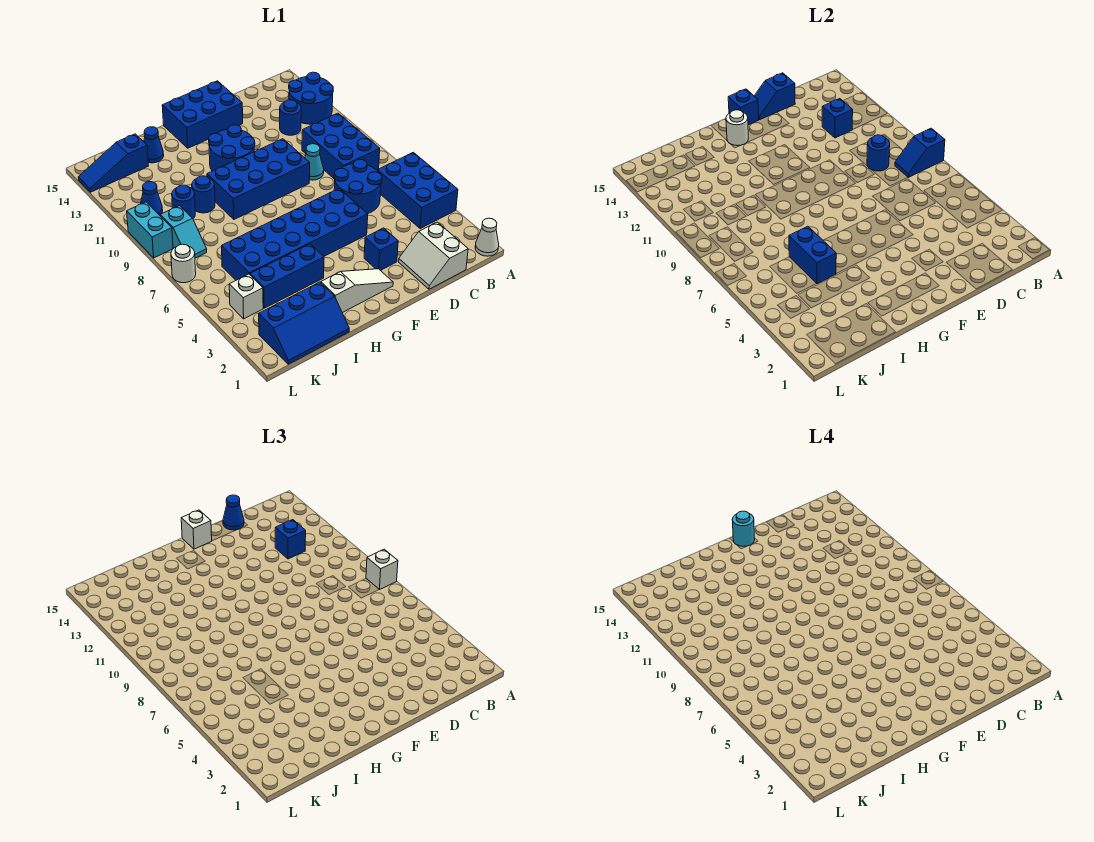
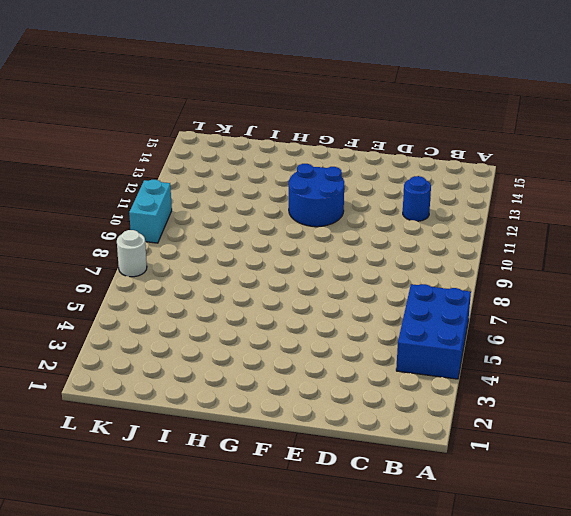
none -> white 1x1 cone [475,218,499,256]
none -> blue 2x2 round brick [289,72,333,124]
none -> blue 2x3 brick [302,113,380,179]
none -> white 2x2 slope [399,222,468,289]

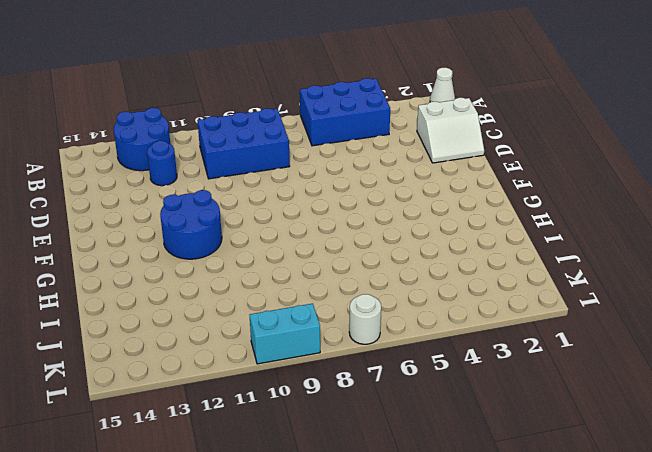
none -> blue 2x2 round brick [334,159,382,214]
none -> cyan 1x1 cone [305,144,324,180]
none -> blue 1x1 brick [364,228,398,271]
none -> blue 2x6 brick [222,189,368,280]

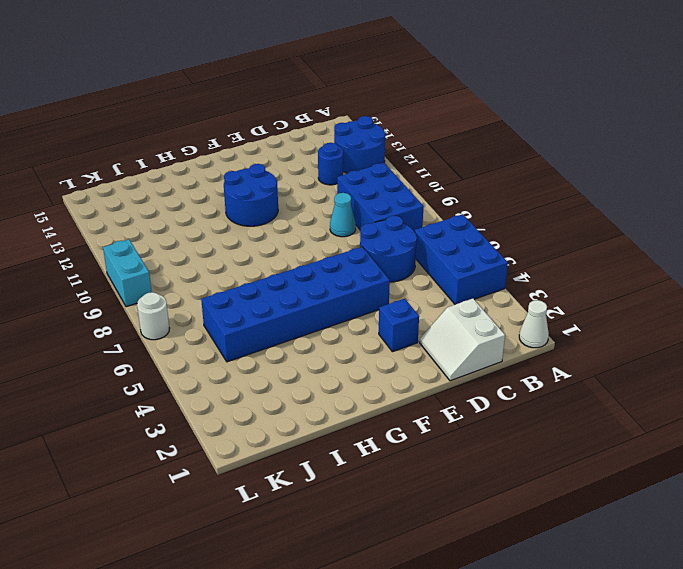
none -> blue 2x4 brick [207,139,310,219]
none -> blue 2x3 brick [162,81,243,148]
none -> white 1x3 slope [321,269,393,313]
none -> blue 1x3 brick [250,244,324,308]

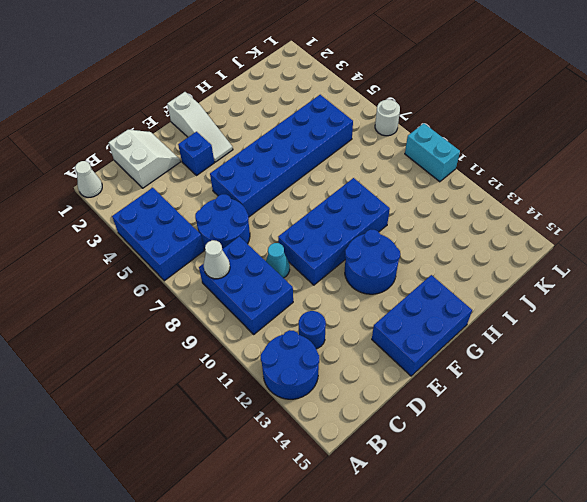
white 1x1 cone [204,240,230,279] -> blue 1x2 slope [895,128,945,177]
white 1x3 slope [167,92,233,162] -> white 1x3 slope turned to [321,269,393,313]
none -> blue 1x3 brick [250,244,324,308]
none -> blue 2x3 slope [259,282,349,364]
none -> blue 1x1 round brick [192,176,215,213]
none -> blue 1x1 cone [144,127,164,163]

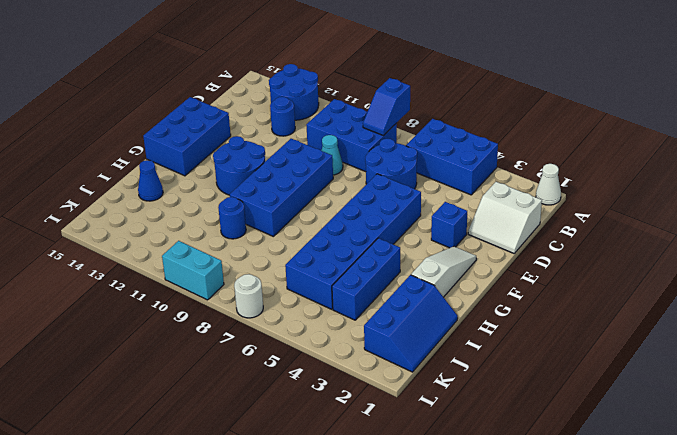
none -> blue 1x1 round brick [172,185,195,219]
none -> blue 1x3 slope [78,134,148,192]
none -> white 1x1 brick [229,274,263,319]
none -> cyan 1x2 slope [160,206,207,258]

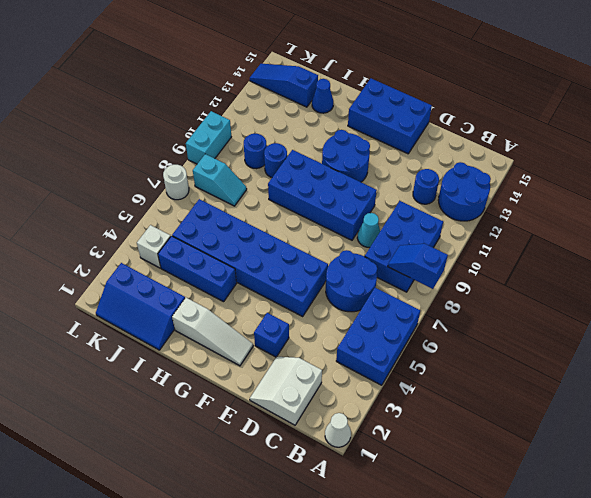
cyan 1x2 slope [193,154,247,206] -> cyan 1x2 slope turned to [160,206,207,258]
none -> blue 1x1 cone [141,182,163,215]
none -> blue 1x1 round brick [867,135,890,171]
none -> blue 1x1 brick [822,99,853,138]
none -> blue 1x2 slope [755,73,795,120]

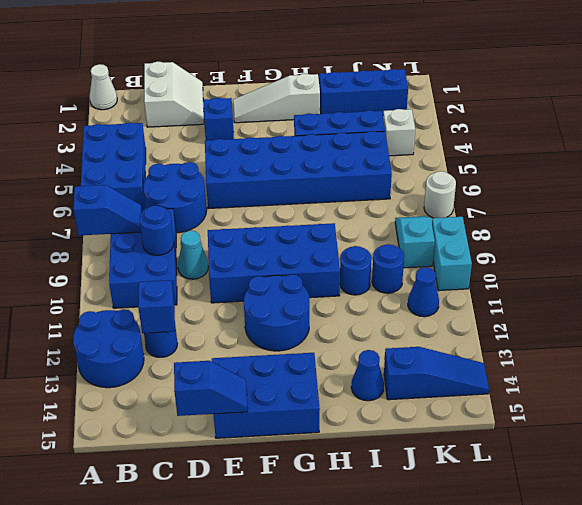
none -> blue 1x1 brick [728,89,759,125]
none -> white 1x1 round brick [726,110,748,146]
none -> blue 1x2 brick [789,226,836,284]
none -> white 1x1 brick [366,549,398,590]

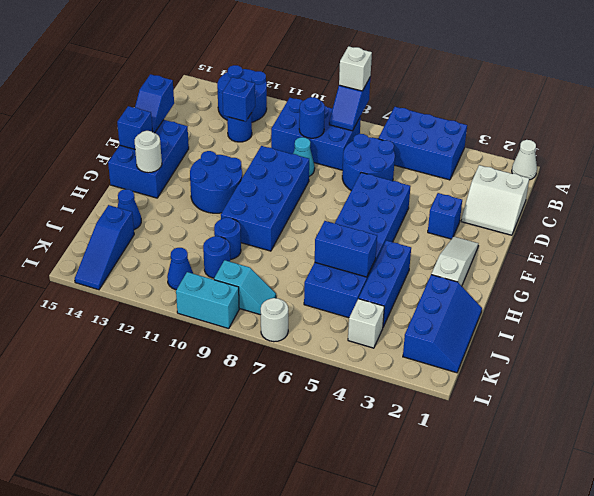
none -> blue 1x1 brick [275,520,306,559]
none -> blue 1x1 cone [223,495,244,530]
none -> white 1x1 brick [181,510,212,549]
none -> cyan 1x1 round brick [732,511,755,546]

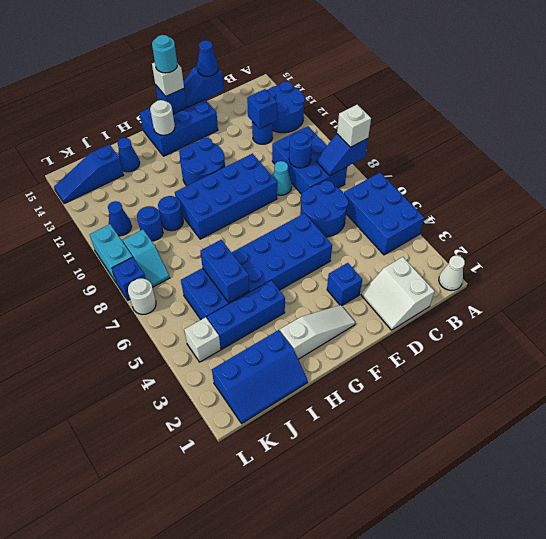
blue 1x1 brick [112,257,146,300] -> blue 1x1 brick moved to [275,520,306,559]

